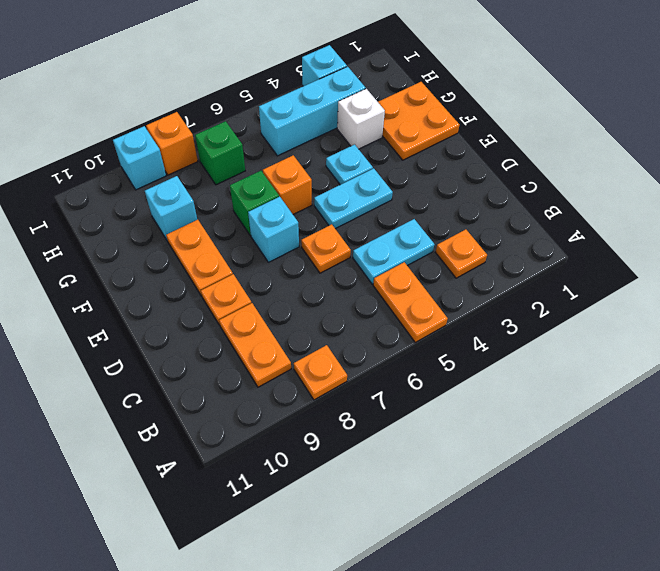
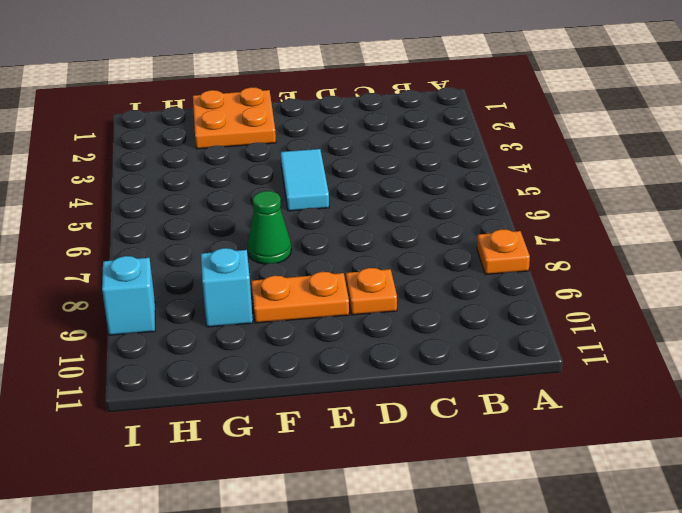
cyan 1x2 tile [281,149,329,211] -> cyan 1x2 plate [314,168,393,229]
green 1x1 cone [248,191,291,264] -> green 1x1 brick [230,171,279,236]
none -> orange 1x2 plate [373,262,448,342]
none -> orange 1x1 plate [435,229,487,278]
none -> orange 1x2 plate [219,303,291,387]

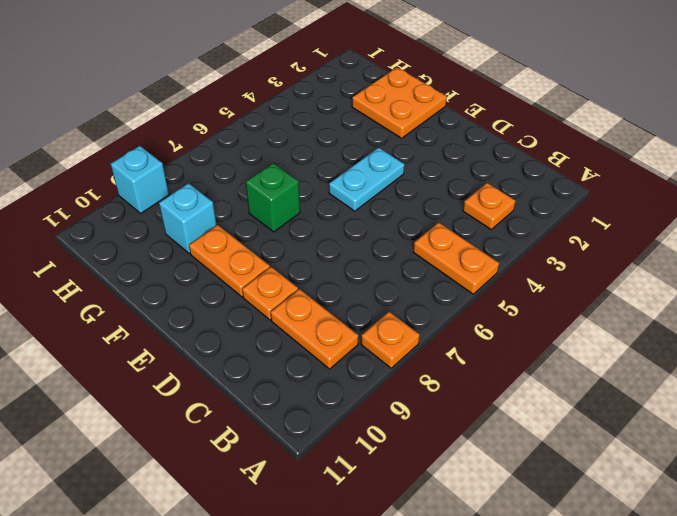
none -> cyan 1x2 plate [353,219,435,284]
none -> orange 1x1 plate [301,224,351,273]
none -> cyan 1x1 brick [248,197,299,262]

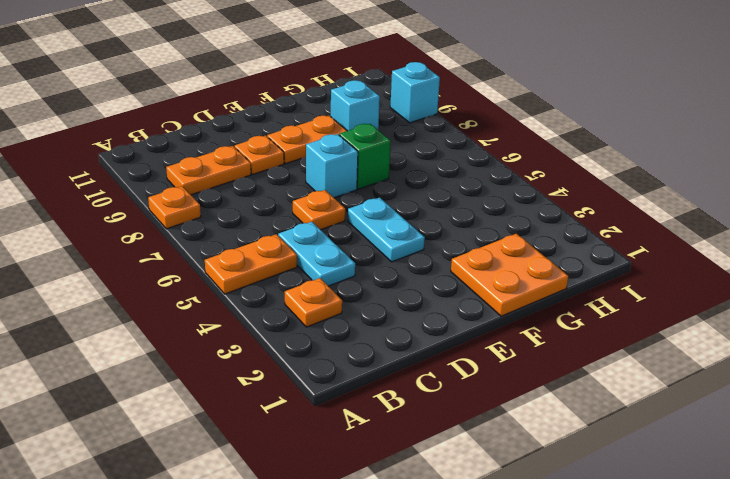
none -> cyan 1x1 plate [326,145,373,185]
none -> orange 1x1 brick [263,155,312,214]
none -> white 1x1 brick [337,89,385,149]

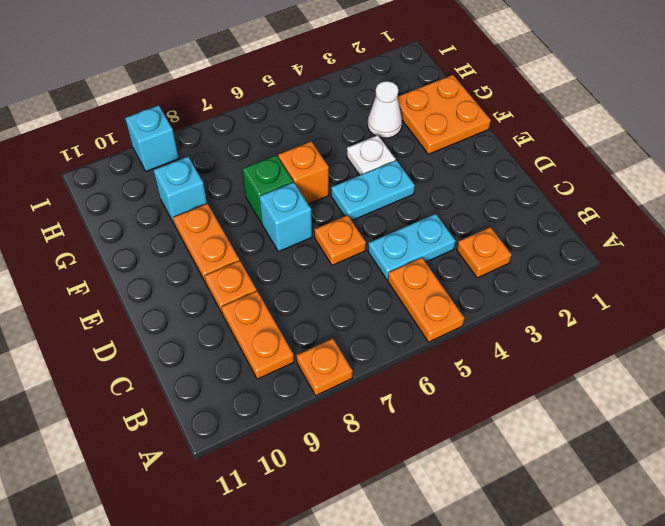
white 1x1 plate [347,135,396,175] -> cyan 1x1 plate [326,145,373,185]
white 1x1 cone [368,81,402,138] -> white 1x1 brick [337,89,385,149]
none -> cyan 1x3 brick [259,67,365,156]
none -> green 1x1 brick [195,121,245,185]
none -> cyan 1x1 brick [302,45,347,86]

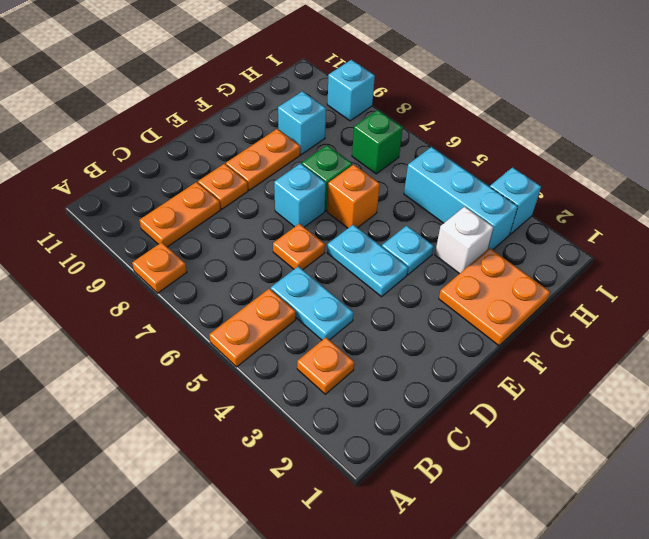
none -> orange 1x1 brick [146,112,198,175]

